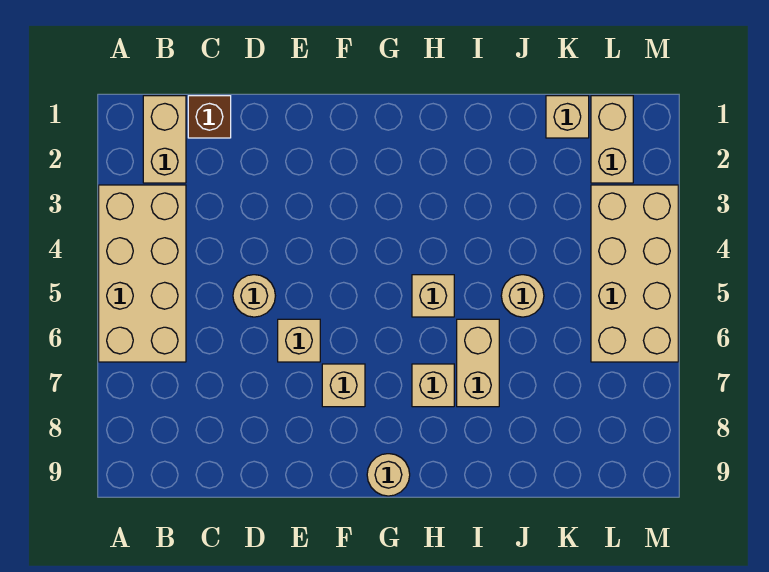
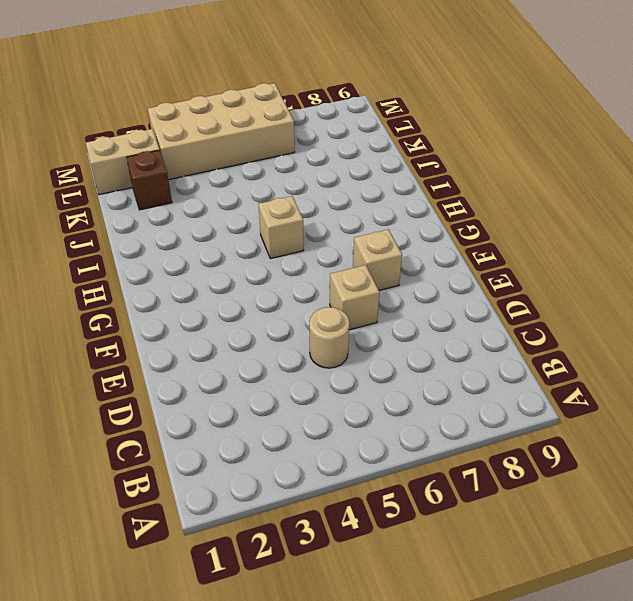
brown 1x1 brick [127,150,172,210] -> brown 1x1 brick moved to [188,96,231,138]
none -> tan 2x4 brick [99,185,186,362]
none -> tan 1x2 brick [143,96,186,183]
none -> tan 1x1 round brick [367,454,410,496]

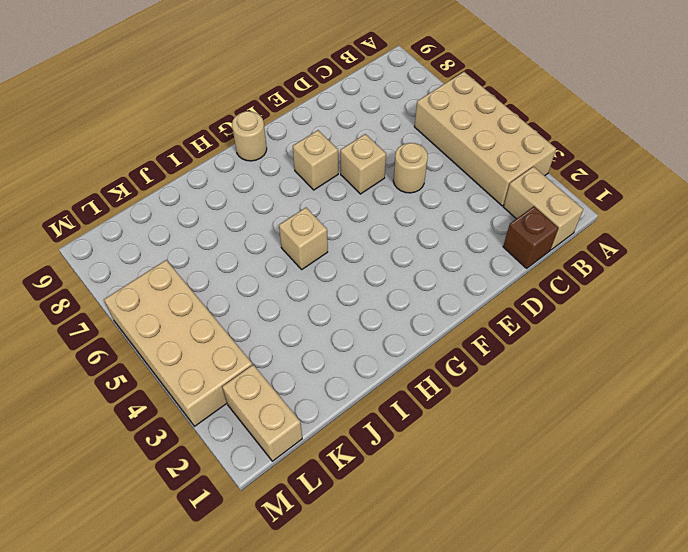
none -> tan 1x1 brick [412,364,454,407]
none -> tan 1x2 brick [457,319,499,407]
none -> tan 1x1 round brick [501,275,544,317]

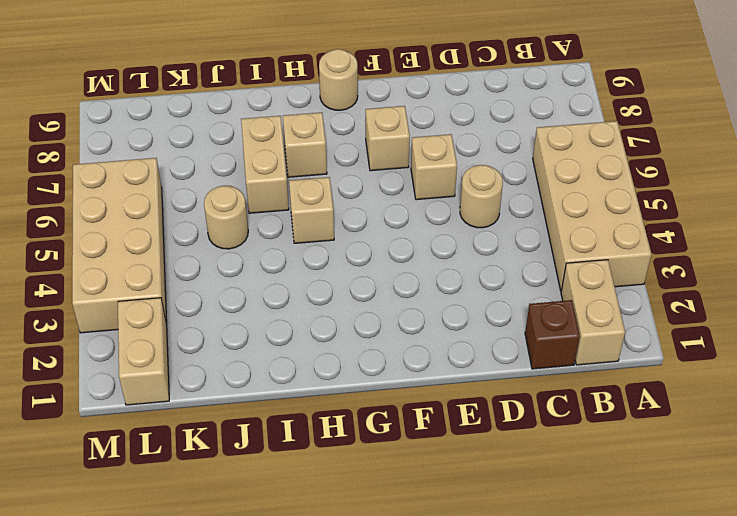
none -> tan 1x1 brick [546,96,589,138]

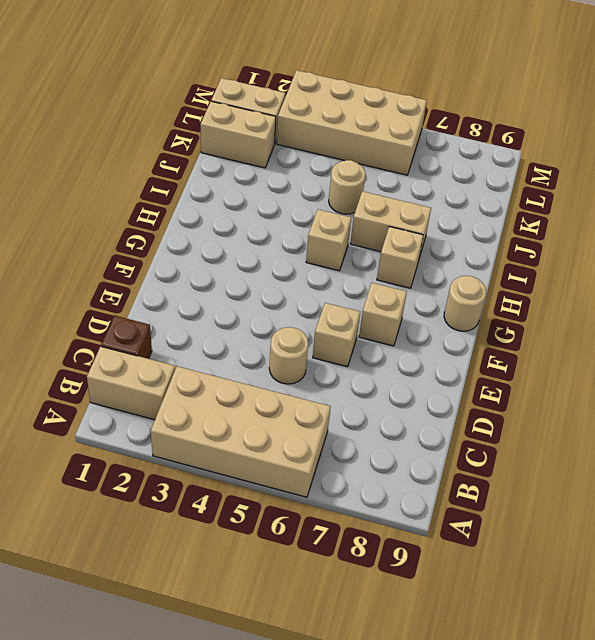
tan 1x2 brick [200,101,276,168] -> tan 1x1 brick [546,96,589,138]

